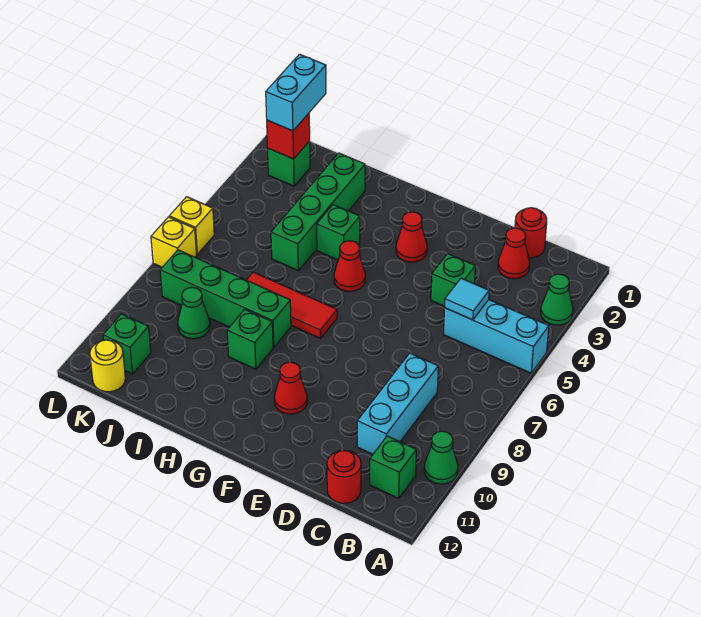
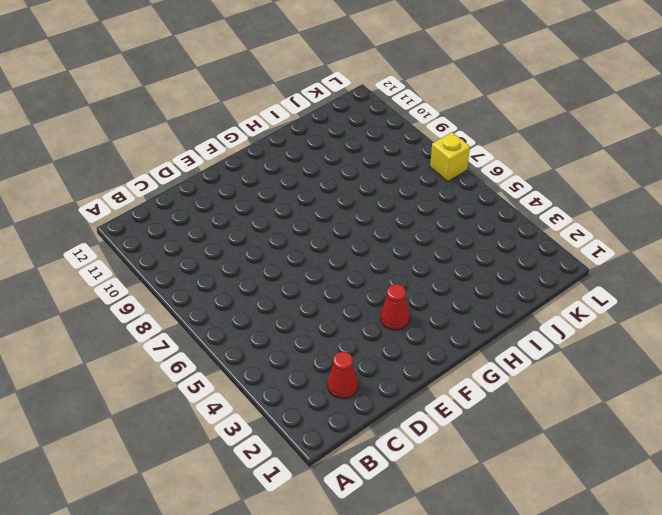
none -> green 1x1 cone [541,274,573,325]
none -> cyan 1x3 brick [444,300,549,373]
none -> green 1x1 cone [424,431,458,484]

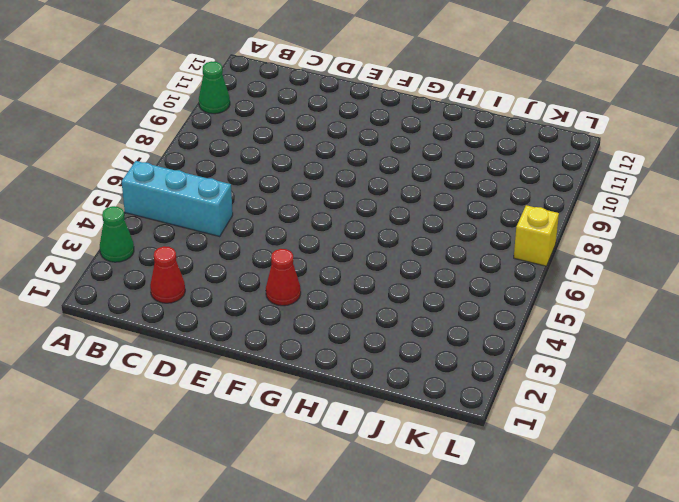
none -> green 1x1 brick [370,436,416,498]
none -> red 1x1 round brick [515,208,547,258]
none -> cyan 1x3 brick [357,353,438,454]

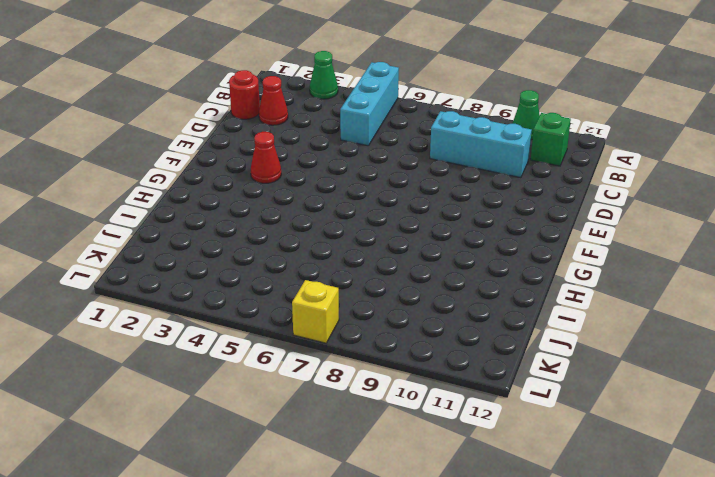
none -> red 1x1 round brick [327,450,361,503]
none -> green 1x1 brick [431,254,475,307]
none -> red 1x1 cone [274,362,307,414]

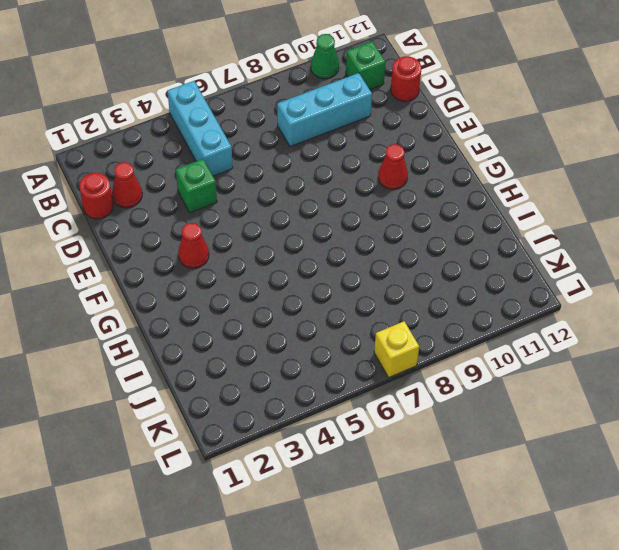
none -> green 1x1 cone [541,274,573,325]
none -> red 1x1 cone [334,241,365,291]
none -> red 1x3 tile [247,272,337,338]

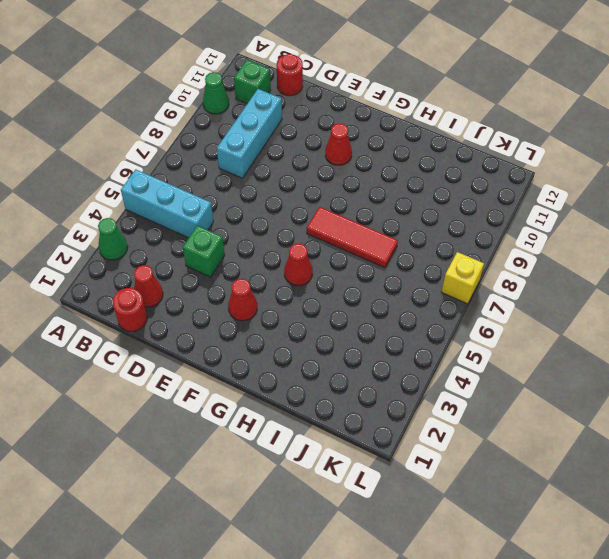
none -> green 1x1 brick [317,205,360,260]
none -> green 1x4 brick [160,250,291,347]
none -> green 1x1 brick [227,310,273,369]

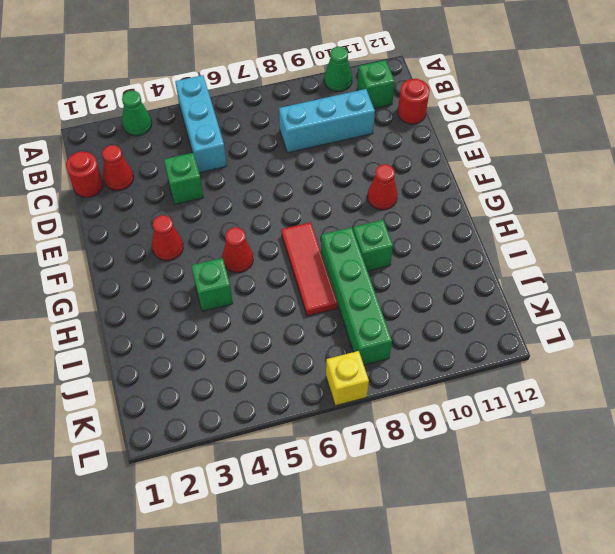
none -> green 1x4 brick [271,153,365,270]
none -> green 1x1 cone [178,287,210,339]
none -> green 1x1 brick [268,141,310,186]

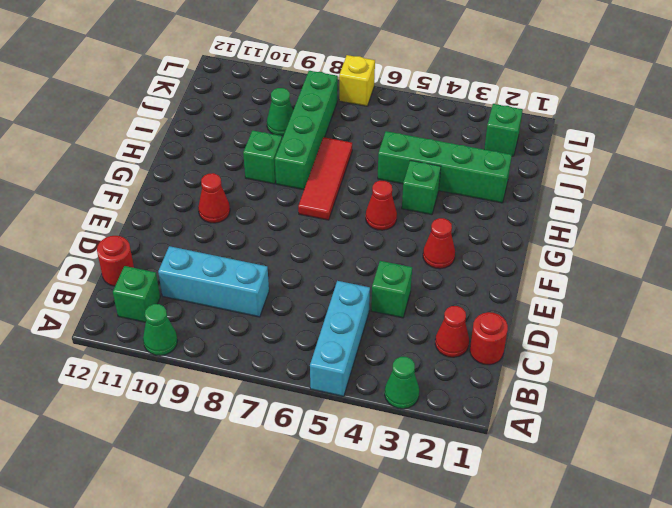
none -> green 1x1 brick [103,314,151,374]
none -> yellow 1x1 round brick [90,340,125,392]
none -> yellow 1x1 brick [169,197,214,254]

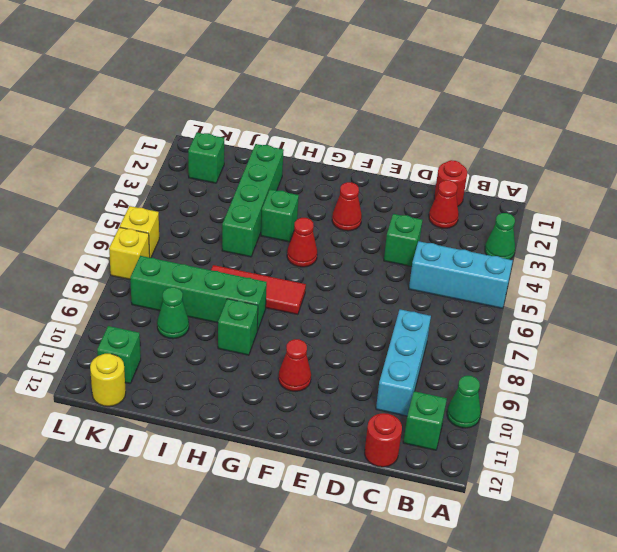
none -> cyan 1x1 tile [445,278,489,320]
none -> red 1x1 brick [267,113,310,159]
none -> cyan 1x2 brick [266,54,326,131]

